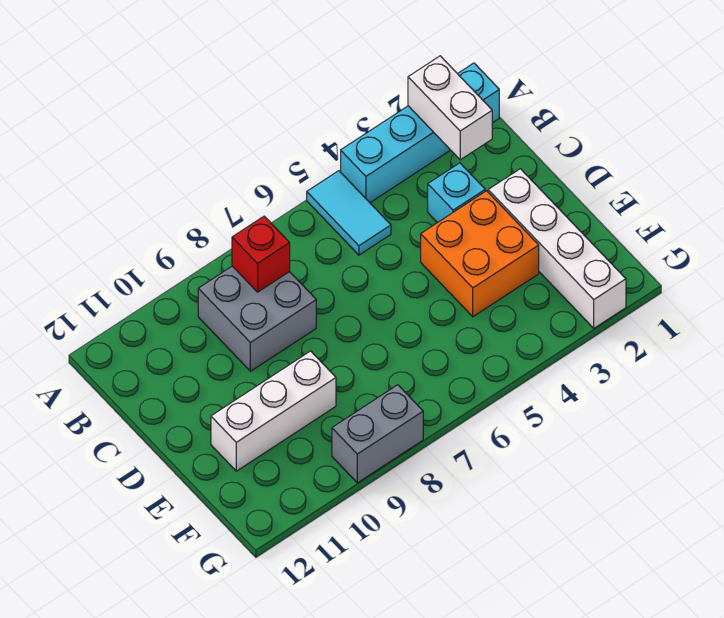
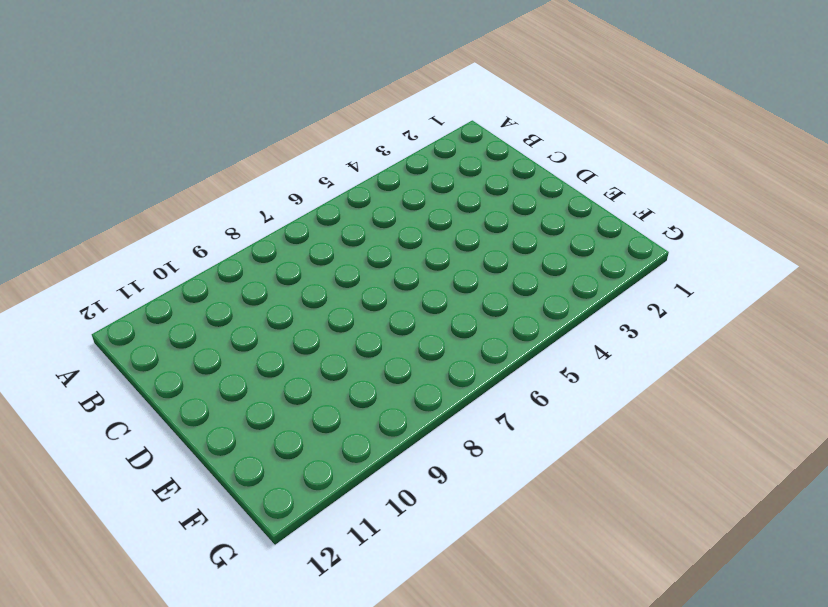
none -> cyan 1x4 brick [341,63,499,202]
none -> cyan 1x2 tile [307,171,391,255]

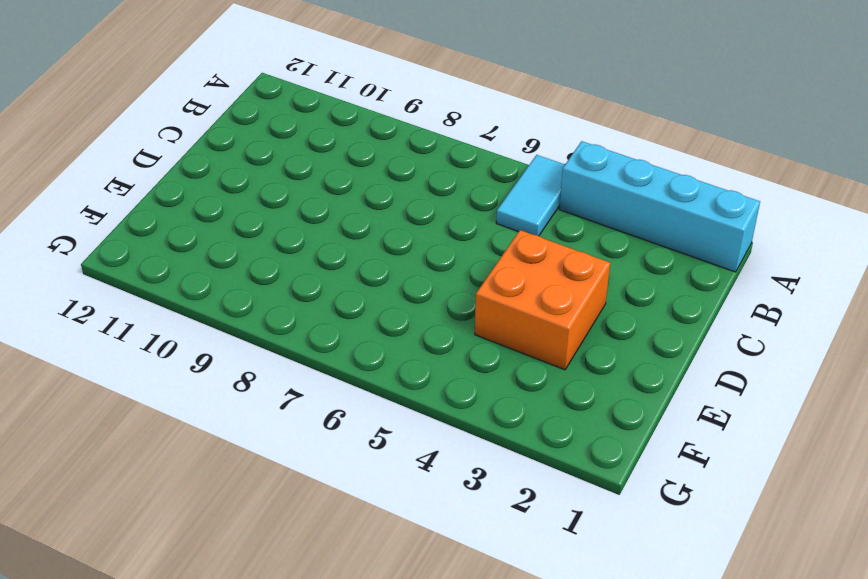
none -> grey 2x2 brick [198,266,316,371]
none -> cyan 1x1 brick [428,163,485,223]

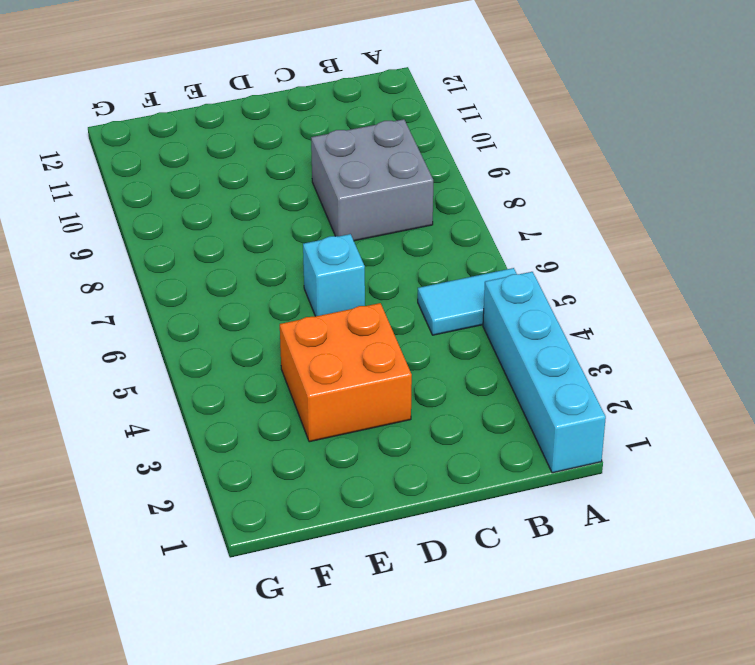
cyan 1x1 brick [303,234,365,316] -> cyan 1x1 brick moved to [428,163,485,223]
none -> white 1x4 brick [488,169,626,328]
none -> white 1x3 brick [211,351,336,471]

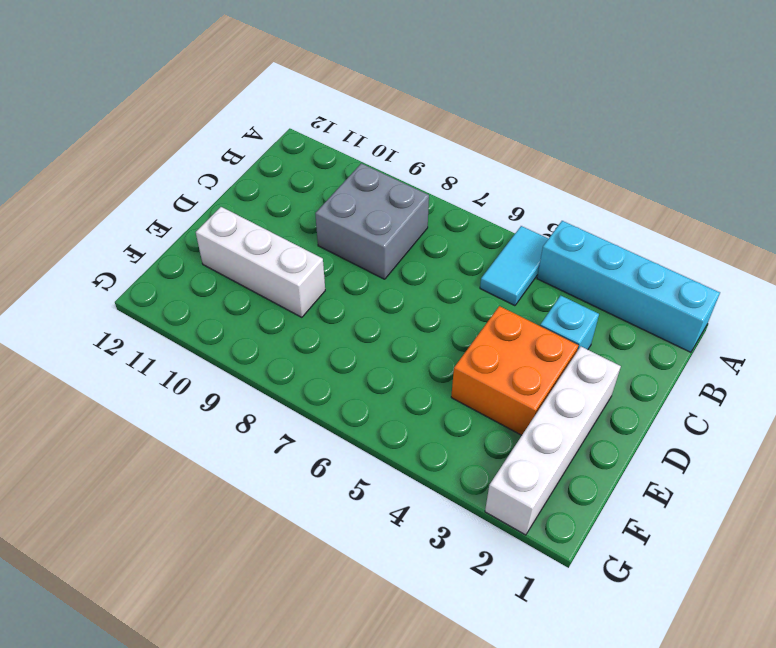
none -> grey 1x2 brick [332,385,423,483]
none -> white 1x2 brick [408,56,492,160]

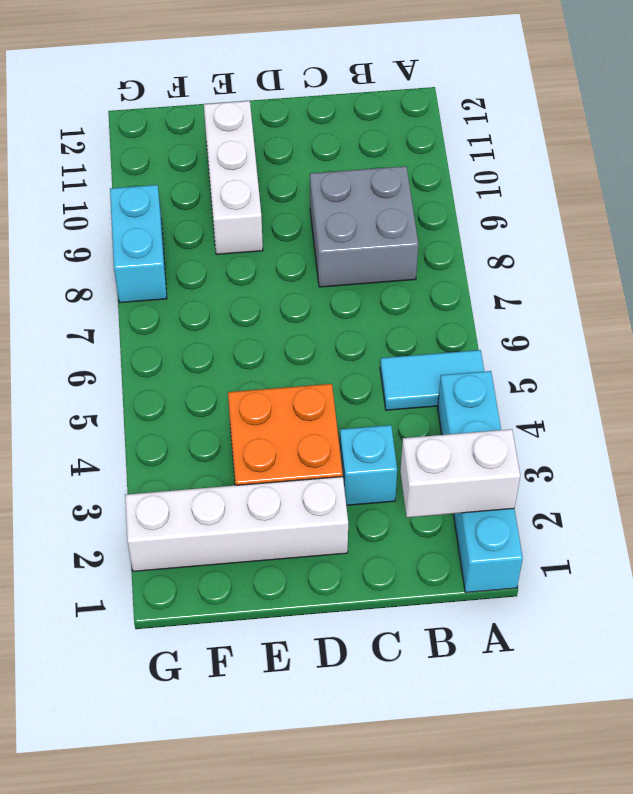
cyan 1x2 brick [110,185,167,303] -> grey 1x2 brick [332,385,423,483]
none -> red 1x1 brick [232,216,290,292]

